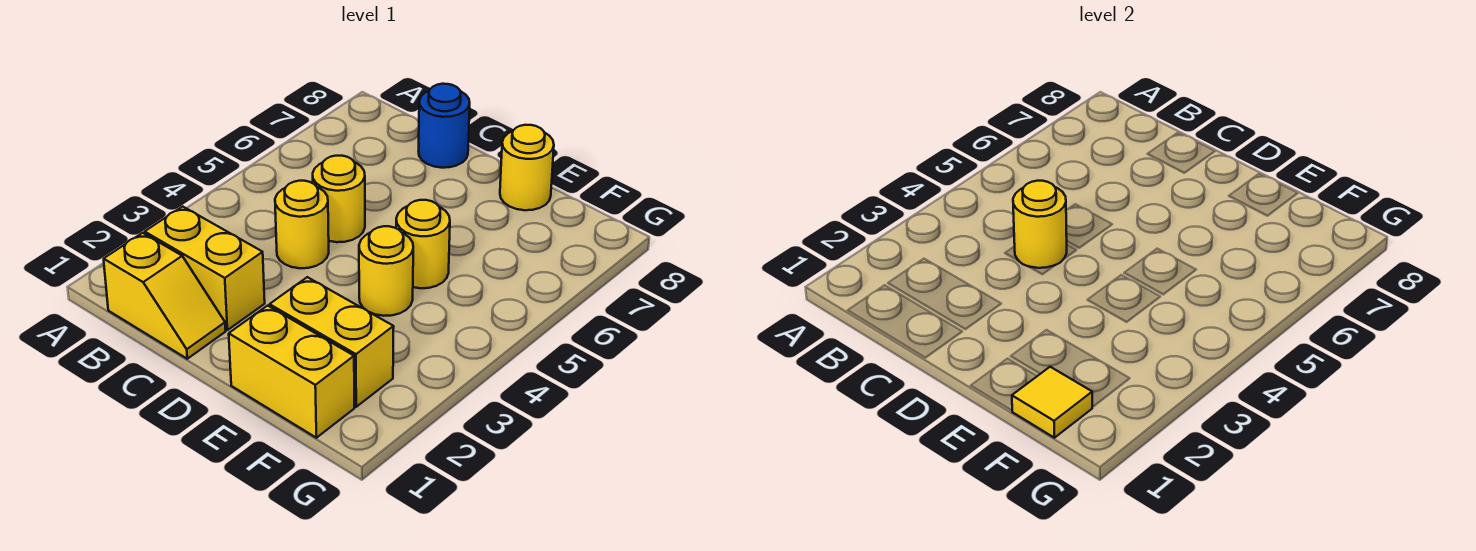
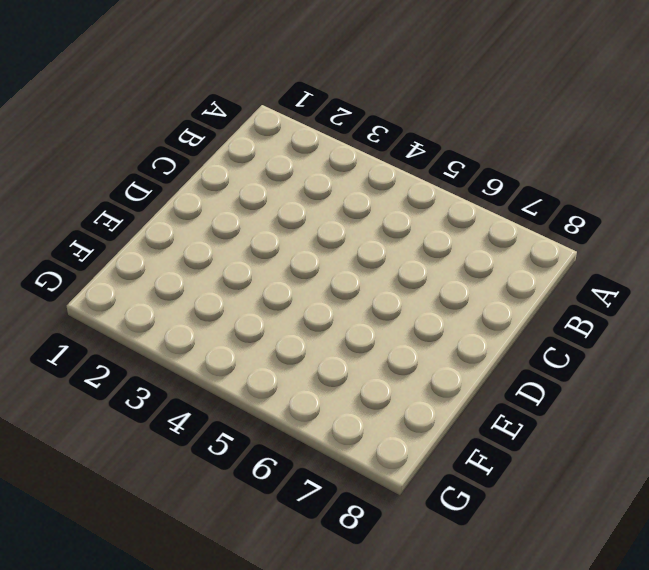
none -> yellow 1x2 slope [104,233,226,359]
none -> yellow 1x2 brick [145,206,265,330]
none -> yellow 1x1 round brick [275,181,329,268]

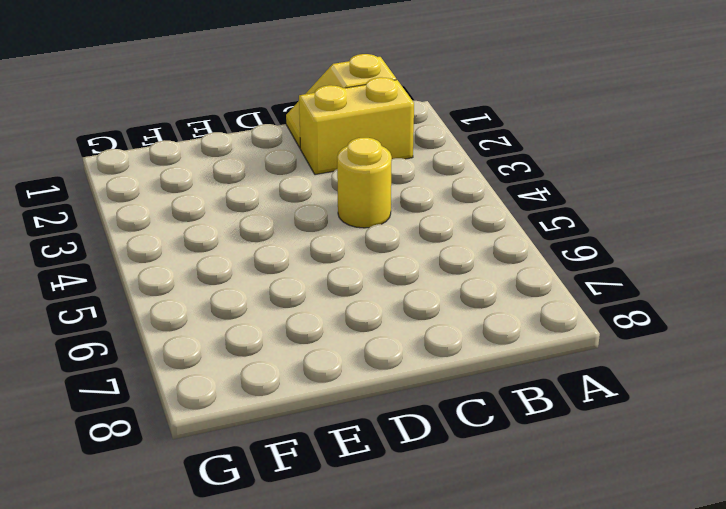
none -> yellow 1x1 round brick [313,156,365,242]
none -> blue 1x1 round brick [419,84,470,168]
none -> yellow 1x2 brick [229,306,354,438]

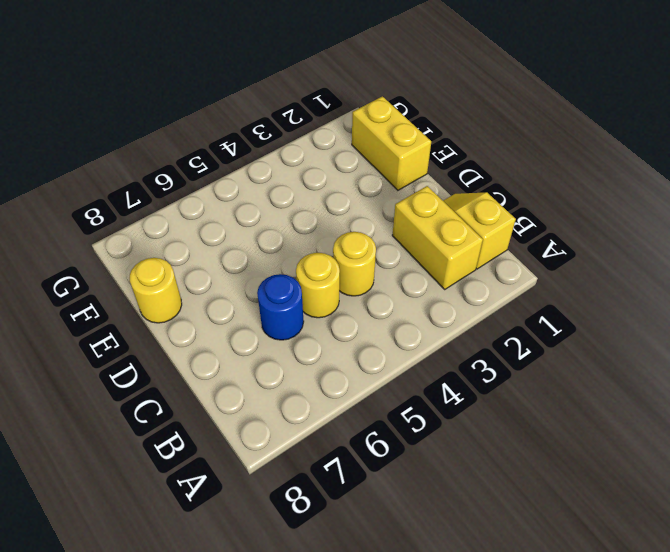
blue 1x1 round brick [257,274,304,340] -> blue 1x1 round brick moved to [419,84,470,168]
none -> yellow 1x2 brick [270,277,394,407]
none -> yellow 1x1 round brick [359,226,413,316]
none -> yellow 1x1 round brick [396,200,450,288]

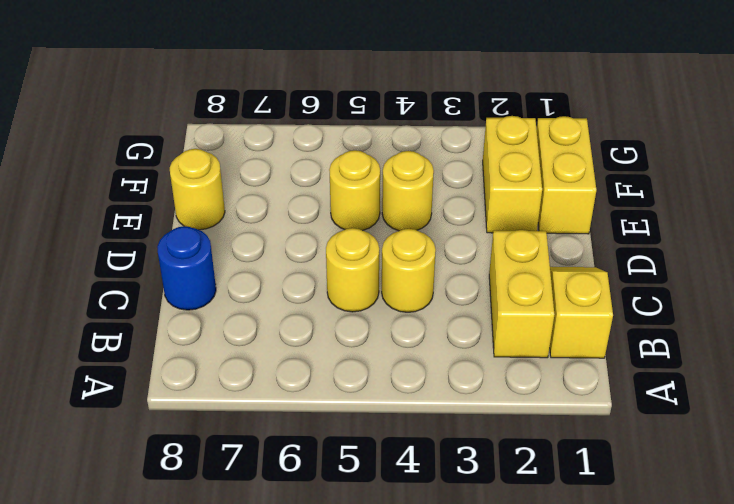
none -> yellow 1x1 round brick [1013,181,1067,268]
none -> yellow 1x1 tile [1012,367,1092,438]

